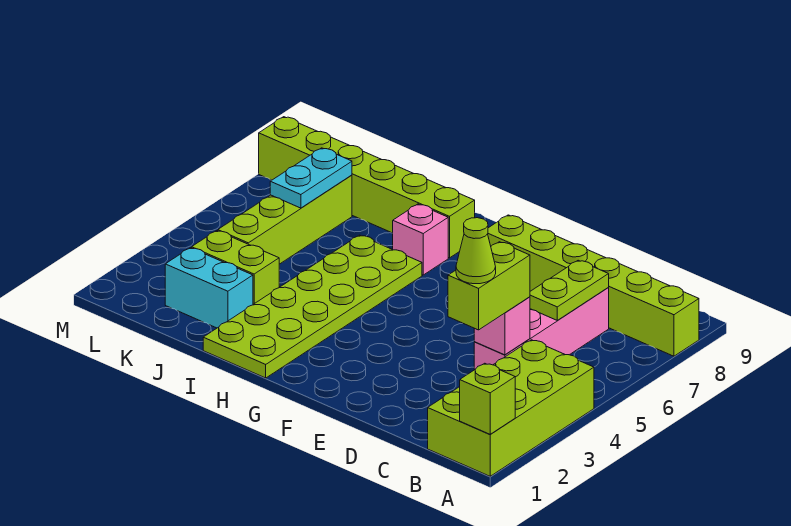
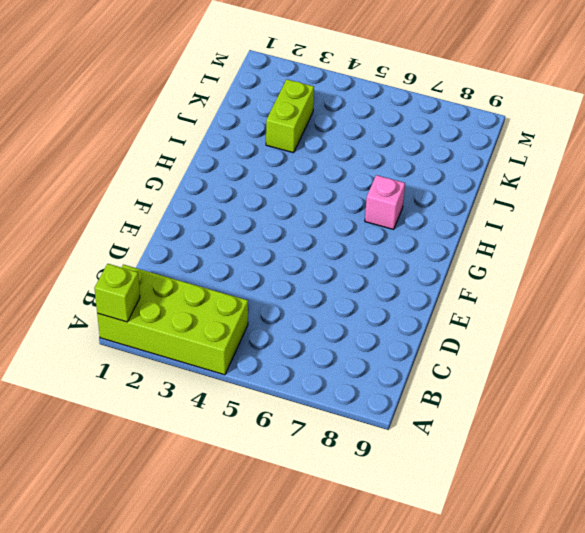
none -> lime 1x6 brick [488,215,699,356]
none -> pink 1x4 brick [474,288,609,370]
none -> lime 2x6 plate [203,235,422,378]

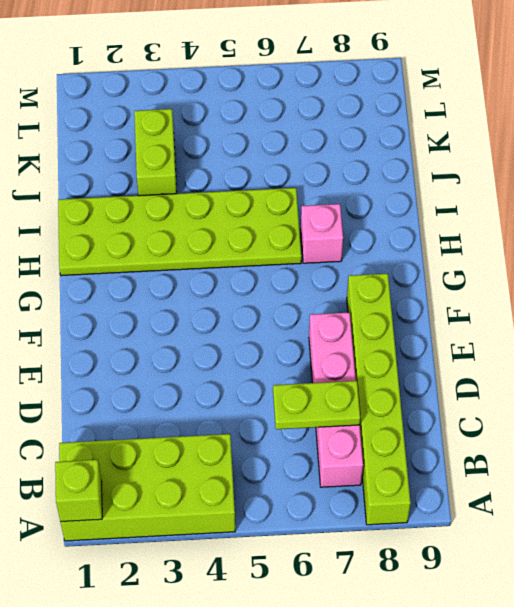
pink 1x4 brick [309,312,363,487] -> pink 1x4 brick turned to [474,288,609,370]
none -> lime 1x6 brick [259,117,475,258]
none -> cyan 1x2 brick [165,248,253,328]
none -> lime 1x4 brick [218,175,352,264]

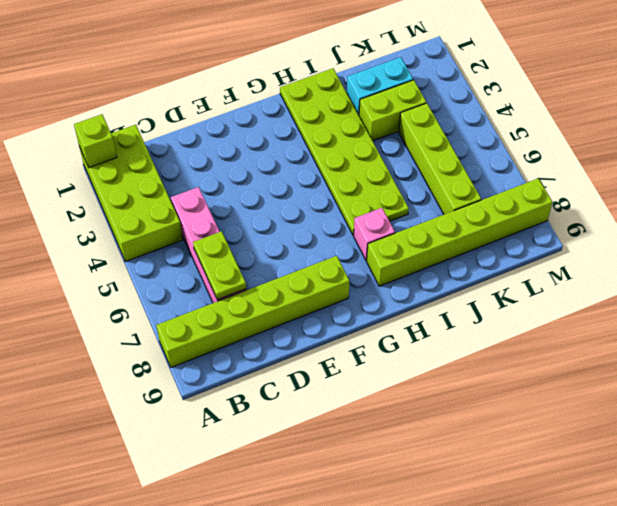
none -> pink 1x1 brick [474,297,530,355]
none -> cyan 1x2 plate [270,148,352,208]
none -> lime 1x2 brick [448,242,530,330]

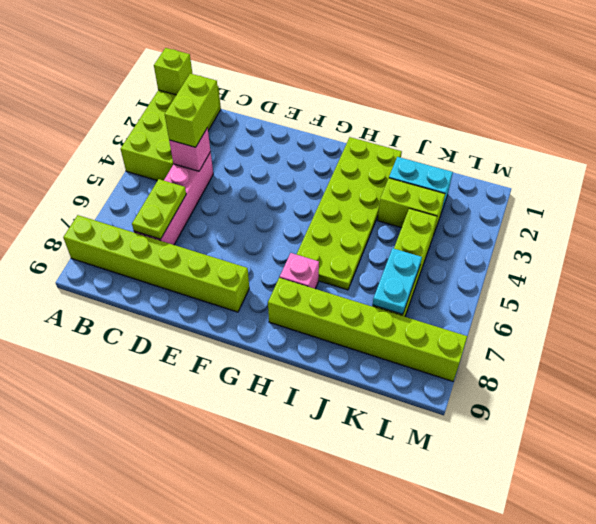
none -> lime 1x1 cone [456,218,496,284]

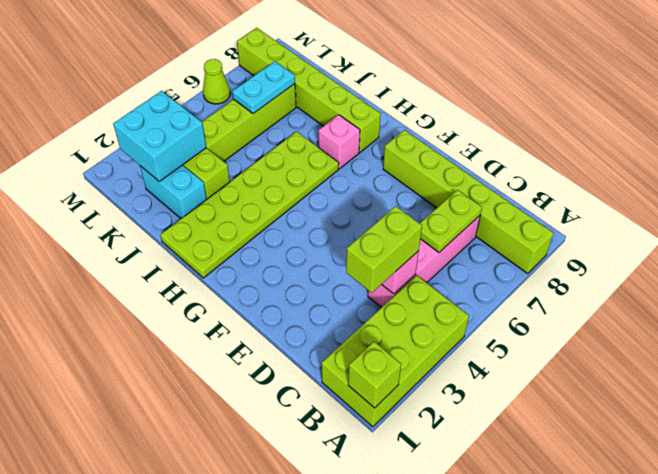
cyan 2x2 brick [113,91,206,182] -> none
lime 1x1 cone [203,59,230,104] -> lime 1x1 cone moved to [456,218,496,284]

